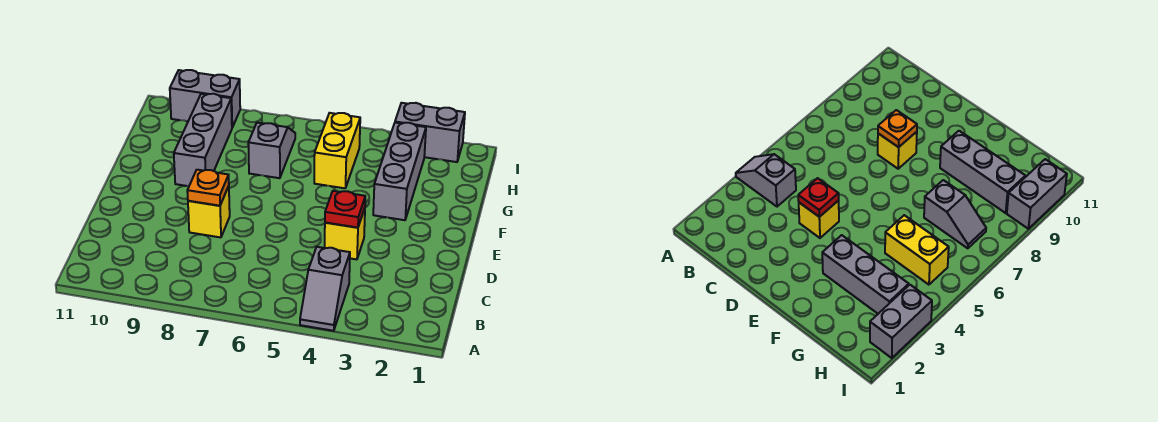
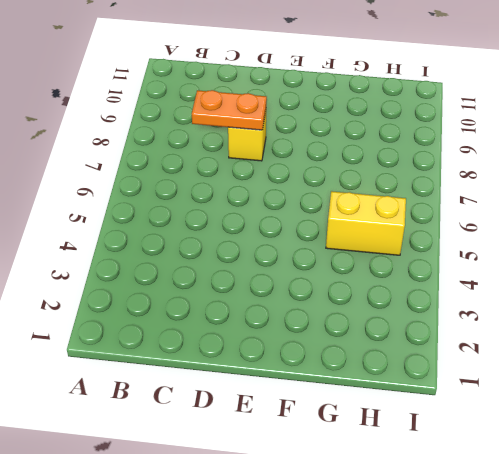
orange 1x2 plate [192,90,267,130] -> orange 1x1 plate [187,170,229,206]
none -> grey 1x2 slope [300,247,350,331]
none -> yellow 1x1 brick [325,208,365,259]

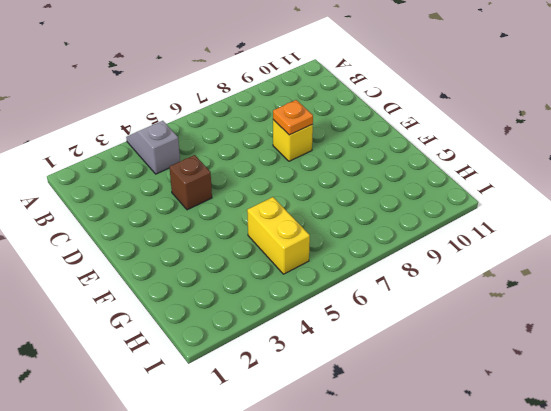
brown 1x1 brick [169,155,212,210] -> yellow 1x1 brick [325,208,365,259]
none -> grey 1x3 brick [373,123,426,220]
none -> grey 1x3 brick [174,94,232,186]

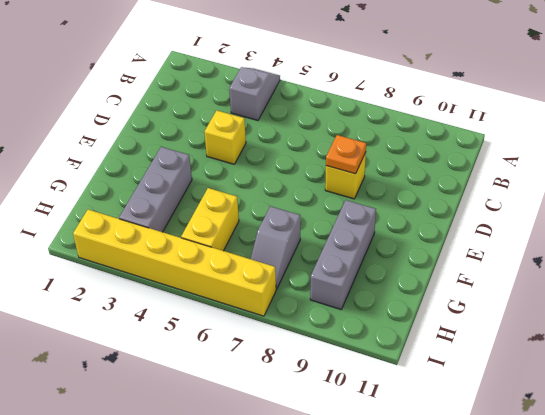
yellow 1x6 brick [73,210,276,316] -> grey 1x2 brick [395,103,465,162]
none -> grey 1x2 brick [170,70,240,127]
none -> red 1x1 plate [325,191,365,228]

